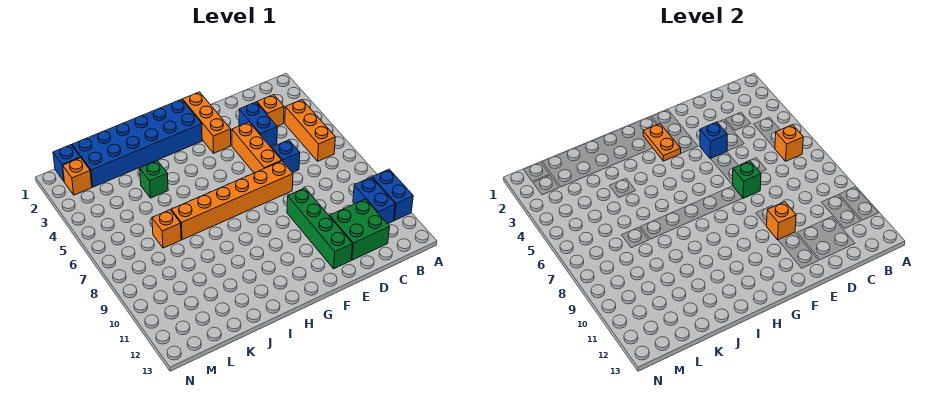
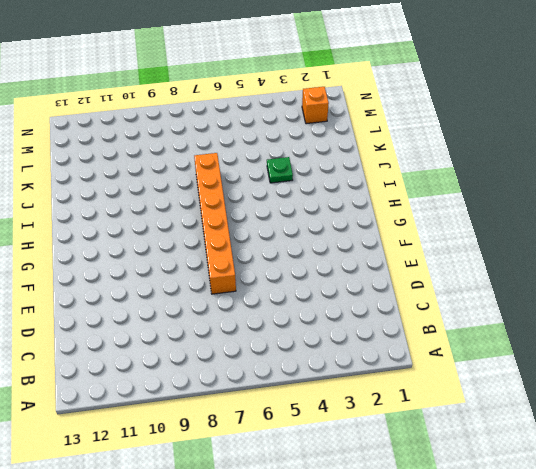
green 1x1 plate [267,157,293,183] -> green 1x1 brick [140,161,168,198]
none -> blue 1x2 brick [372,169,413,221]
none -> orange 1x3 brick [285,100,335,161]
none -> blue 1x2 brick [353,177,395,224]

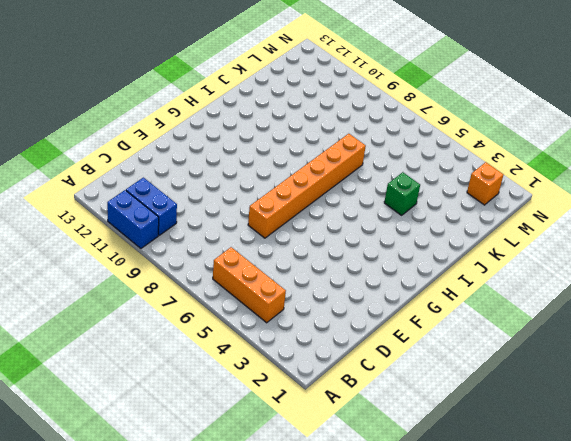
none -> orange 1x1 brick [257,95,284,126]
none -> green 2x2 brick [330,199,389,260]
none -> blue 1x2 brick [239,102,277,147]

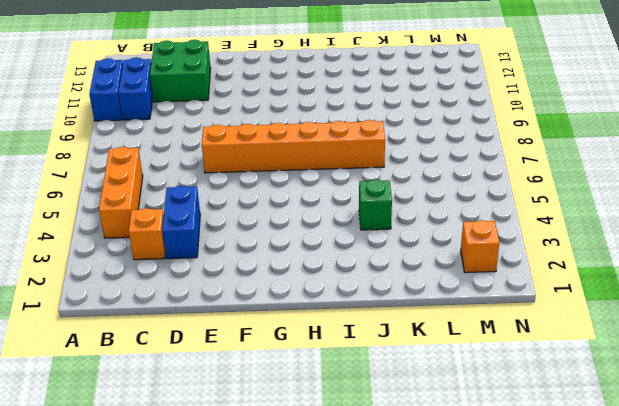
none -> blue 1x1 brick [272,140,300,173]
none -> orange 1x3 brick [232,122,282,173]
none -> green 1x4 brick [287,188,353,269]

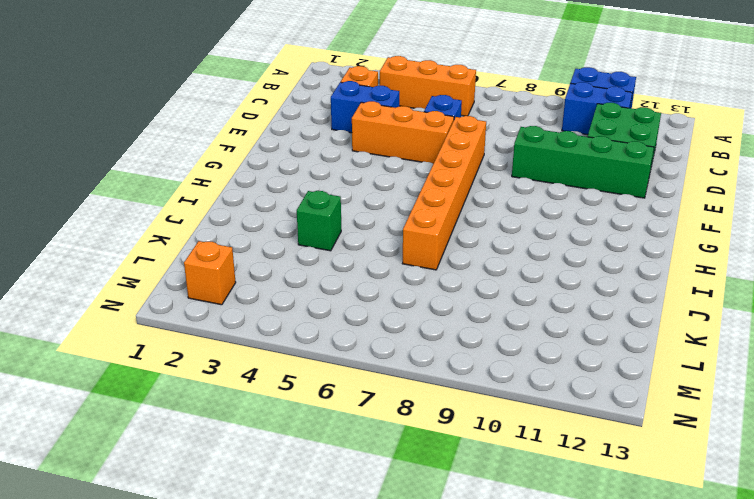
none -> orange 1x3 brick [183,92,231,153]
none -> blue 2x6 brick [72,99,202,187]
none -> orange 1x1 brick [152,210,181,248]

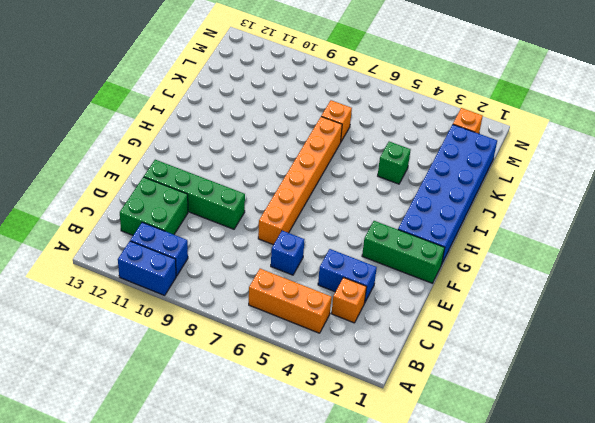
green 1x3 brick [362,221,445,283] -> orange 1x3 brick [183,92,231,153]
none -> orange 1x3 brick [232,122,282,173]
none -> blue 1x1 brick [53,145,80,181]
none -> orange 1x1 brick [775,125,803,161]

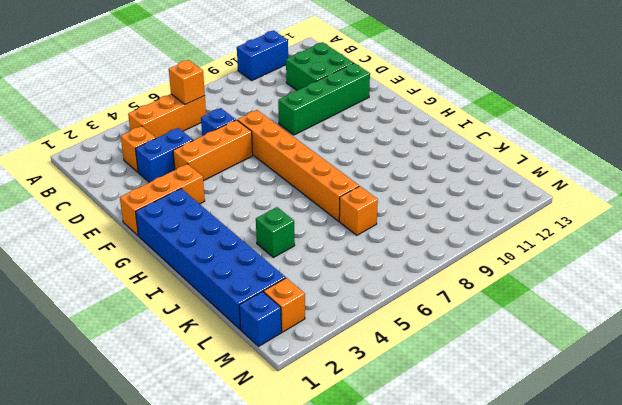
none -> blue 1x2 brick [353,177,395,224]
none -> blue 1x1 brick [700,122,727,159]
none -> green 1x1 brick [732,161,761,198]

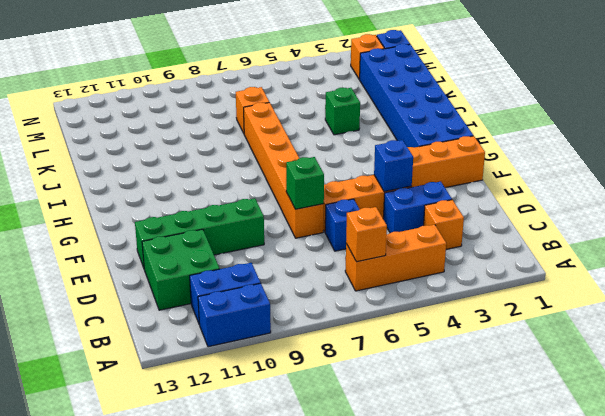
none -> orange 1x1 brick [767,202,796,240]
none -> orange 1x2 plate [643,124,681,161]

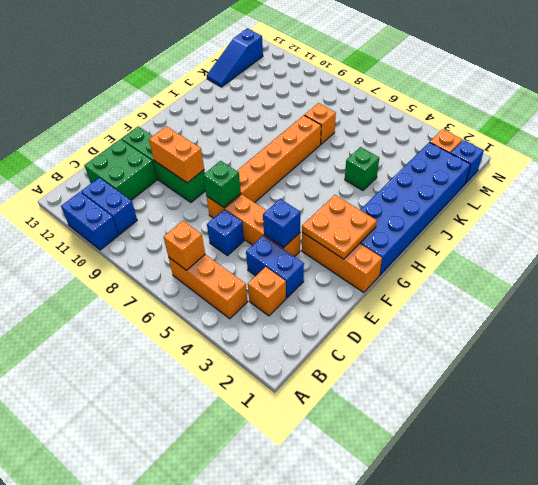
orange 1x2 brick [149,126,204,183] -> orange 1x1 brick [767,202,796,240]
orange 2x2 plate [302,195,377,259] -> orange 1x2 plate [643,124,681,161]
blue 1x3 slope [207,28,263,87] -> none

